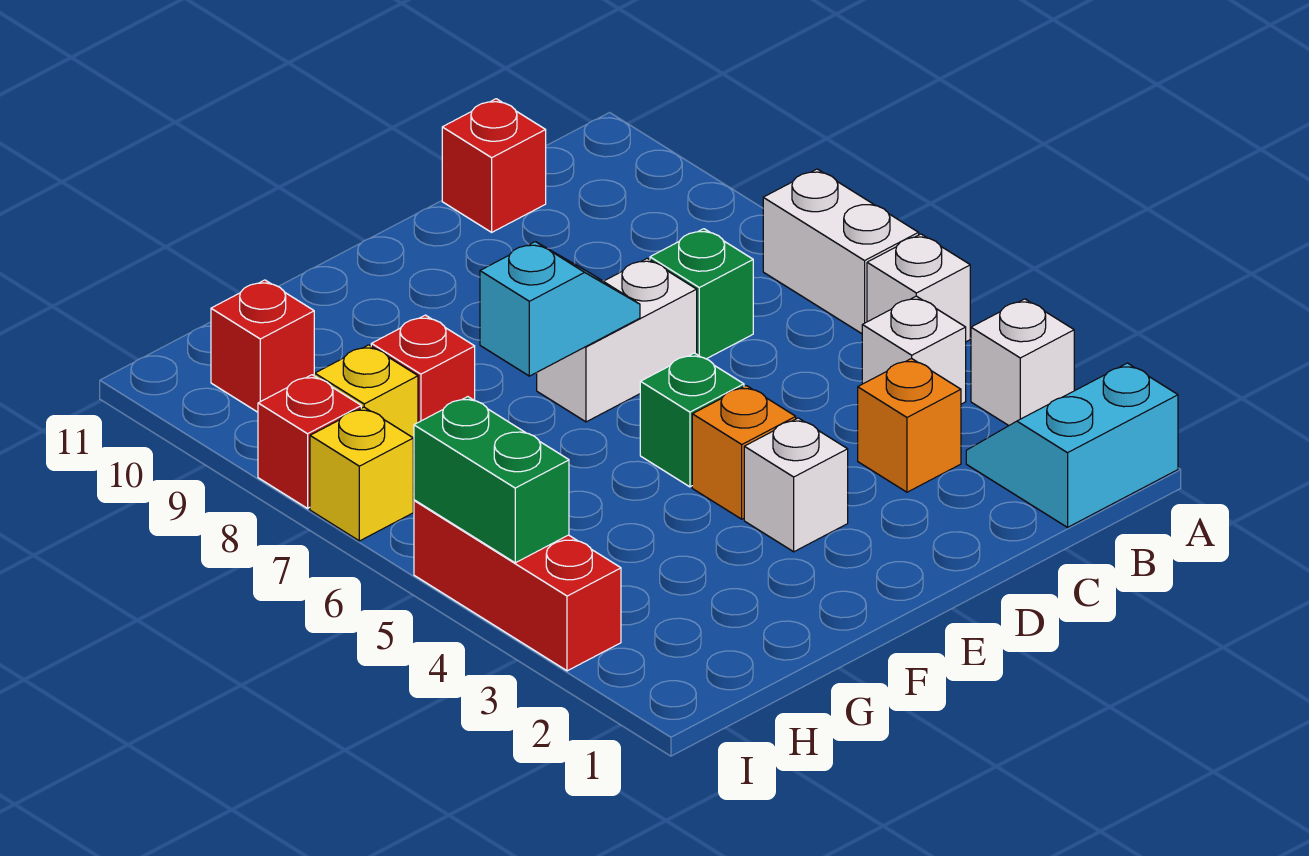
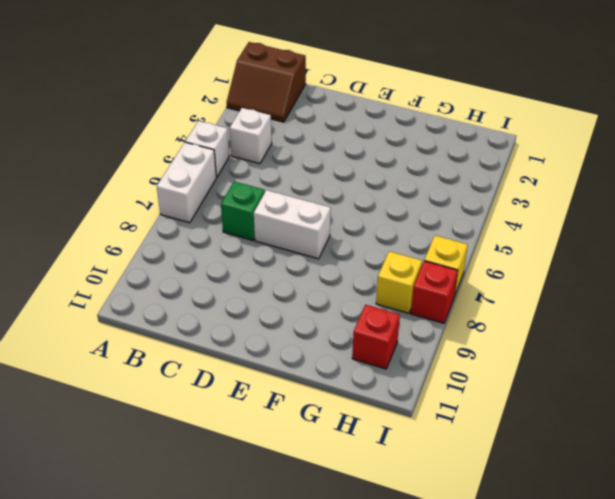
brown 2x2 slope [227,42,306,122] -> cyan 2x2 slope [966,363,1178,527]
none -> white 1x1 brick [971,299,1074,426]
none -> orange 1x1 brick [858,358,961,492]
none -> red 1x1 brick [442,99,546,232]

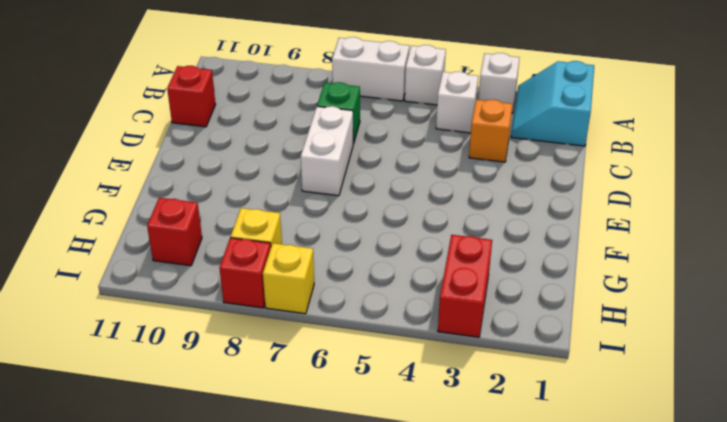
red 1x2 brick [438,235,492,337] -> red 1x3 brick [414,500,621,671]
none -> white 1x1 brick [744,418,848,552]
none -> orange 1x1 brick [692,386,796,519]
none -> green 1x1 brick [640,353,744,487]

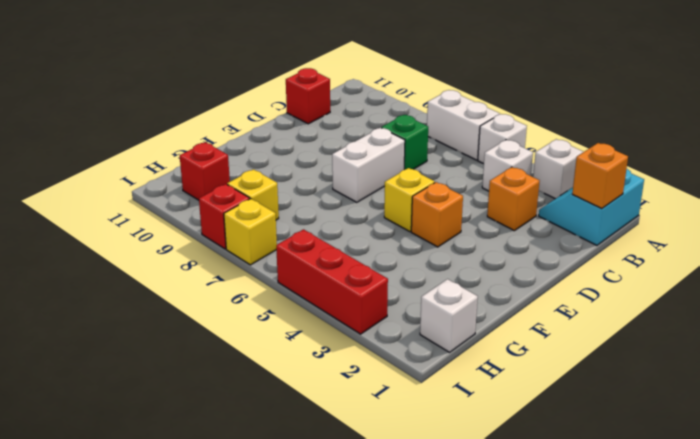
orange 1x1 brick [572,143,628,209] -> none
yellow 1x1 brick [384,168,435,232] -> green 1x1 brick [640,353,744,487]
white 1x1 brick [420,279,478,352] -> white 1x1 brick moved to [744,418,848,552]
none -> red 1x1 brick [371,315,475,422]
none -> cyan 1x2 slope [480,242,640,376]
none -> green 1x2 brick [414,397,569,563]

